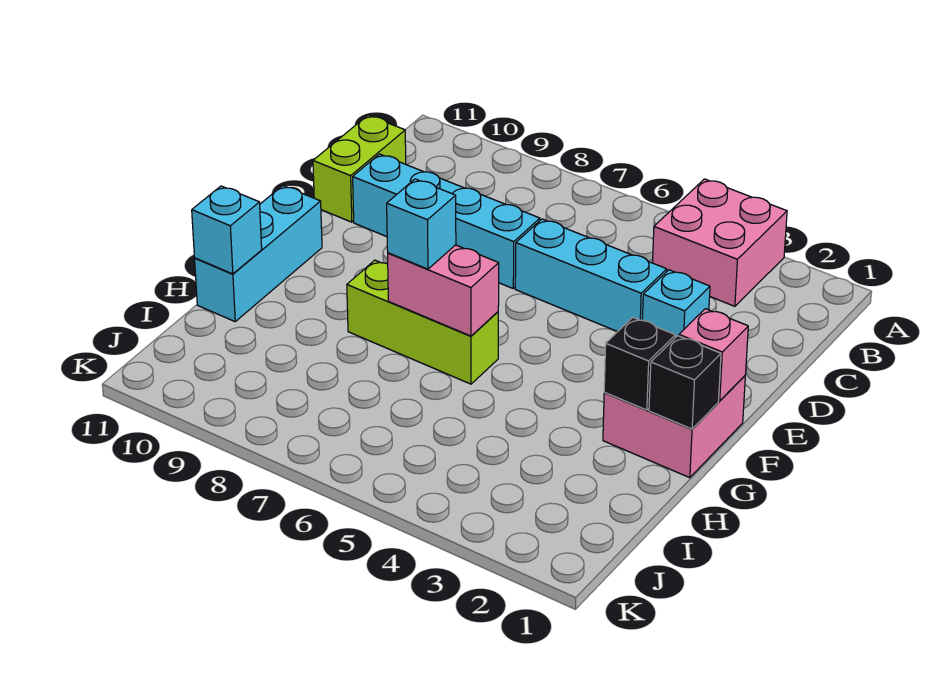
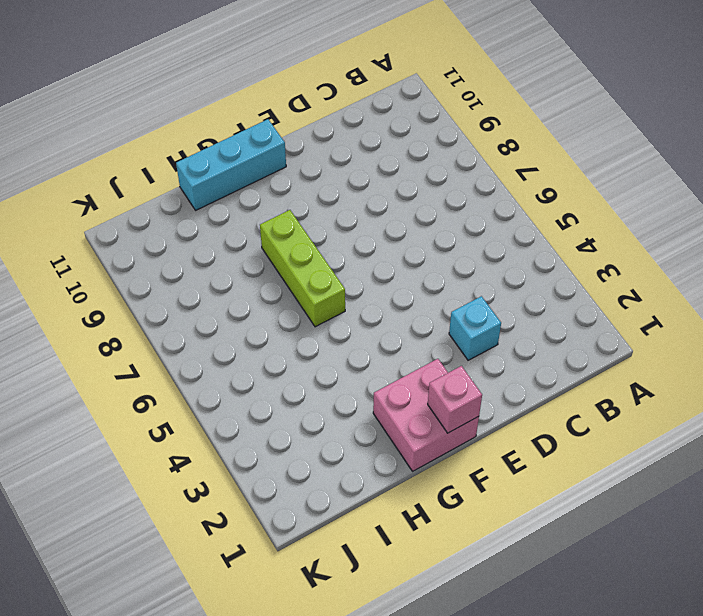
none -> pink 2x2 brick [653,179,787,306]
none -> lime 1x2 brick [313,115,406,222]
none -> cyan 1x3 brick [515,219,667,332]

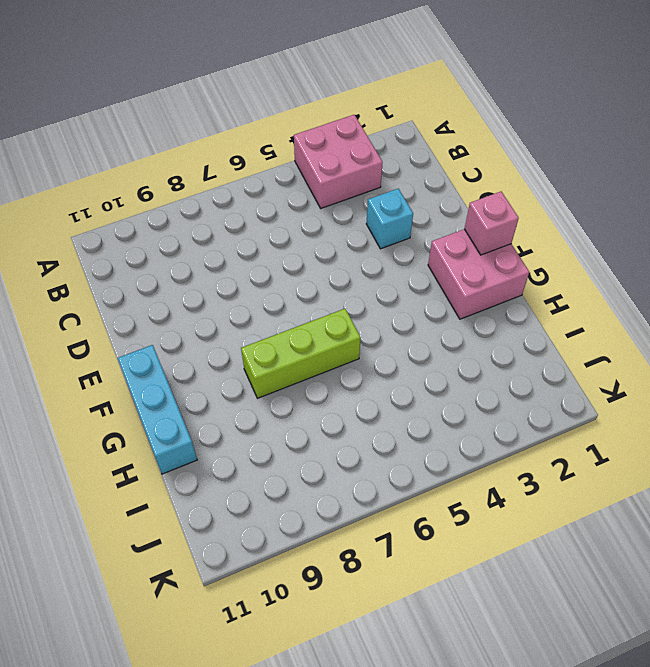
none -> lime 1x2 brick [313,115,406,222]
none -> cyan 1x3 brick [515,219,667,332]
none -> cyan 1x4 brick [353,154,540,288]

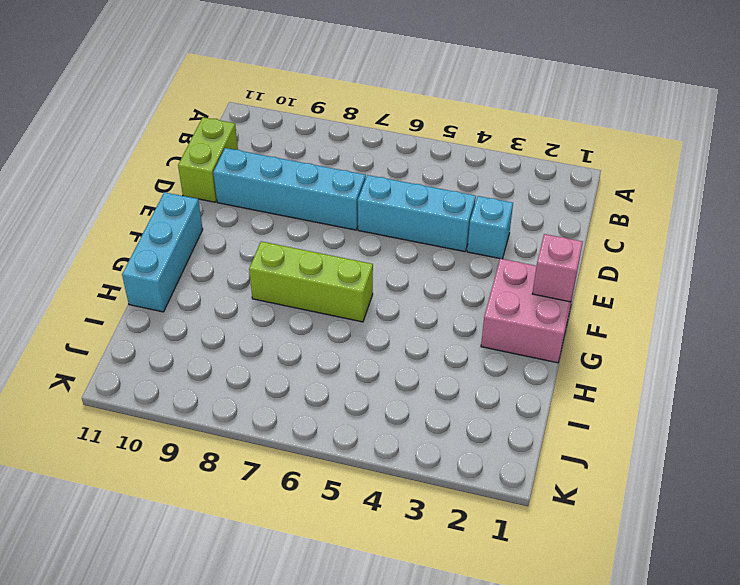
none -> pink 2x2 brick [653,179,787,306]
none -> black 1x1 brick [649,336,721,429]
none -> black 1x1 brick [604,317,675,410]

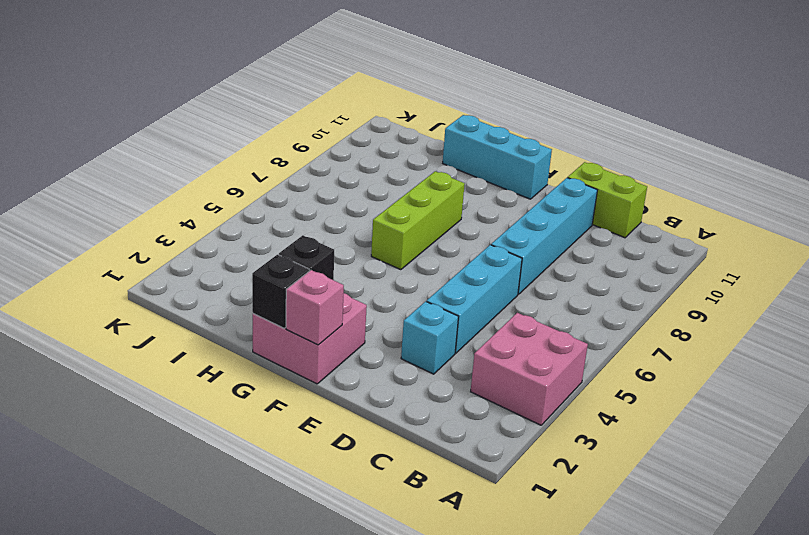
none -> pink 1x2 brick [388,245,499,336]
none -> cyan 1x1 brick [192,186,262,274]
none -> cyan 1x1 brick [387,179,456,269]

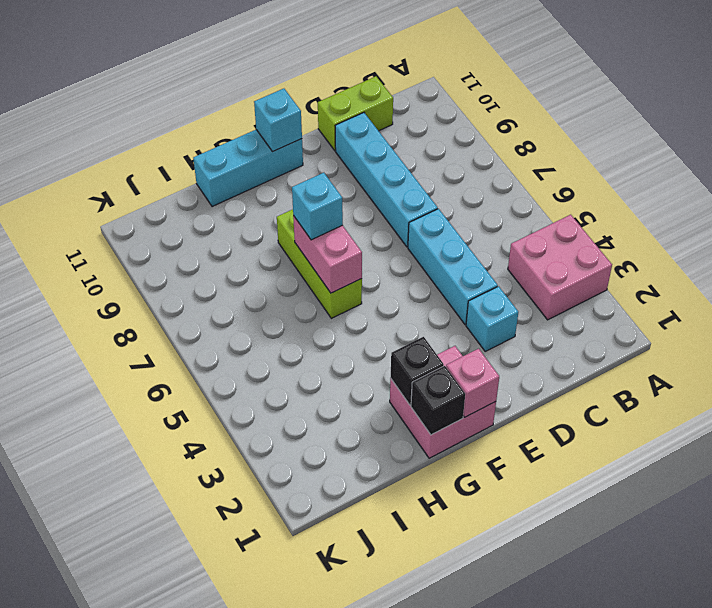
cyan 1x1 brick [254,89,302,152] -> cyan 1x1 brick moved to [192,186,262,274]

